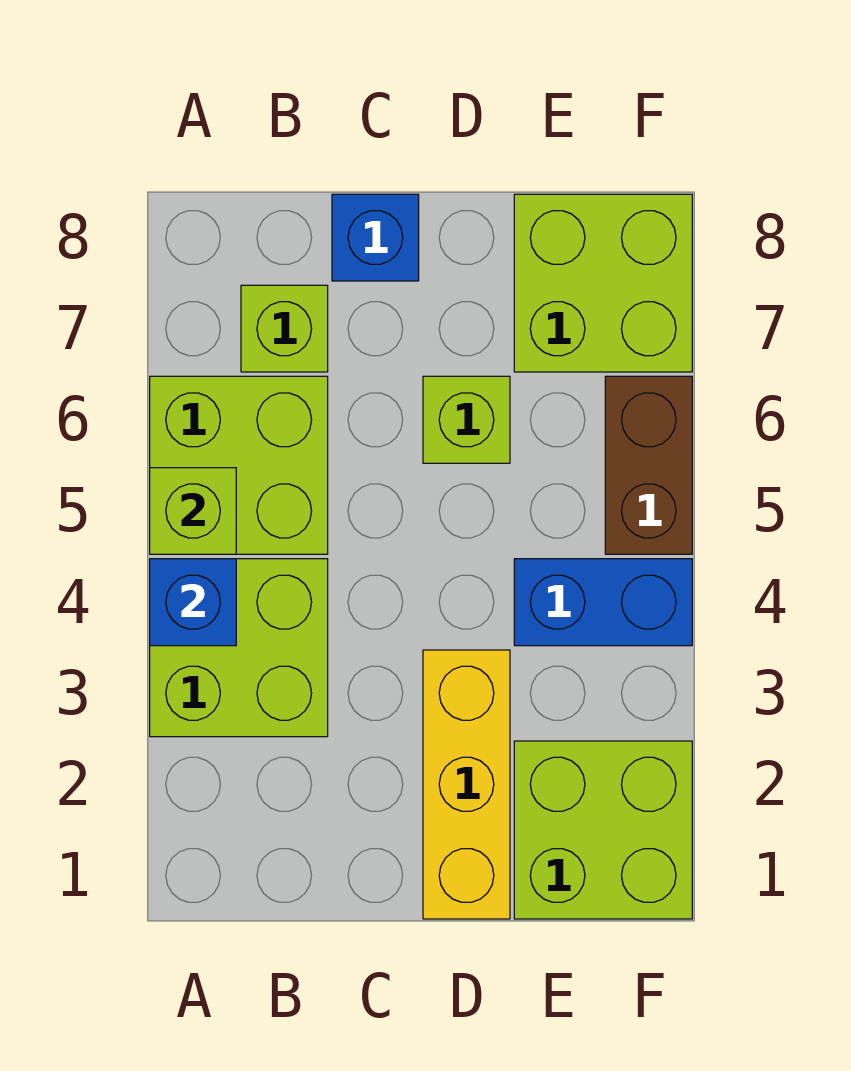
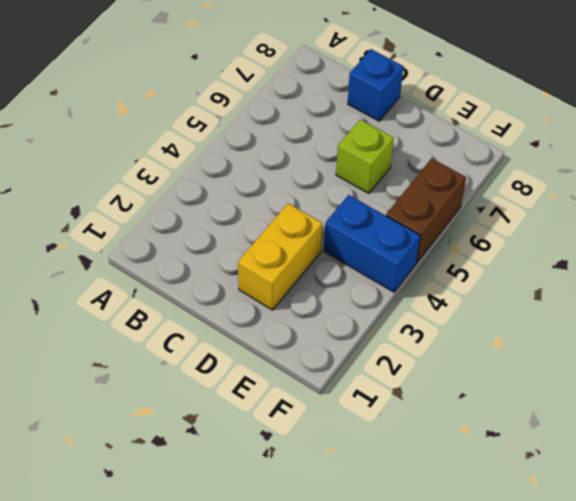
yellow 1x2 brick [238,203,322,310] -> yellow 1x3 brick [423,650,510,919]
none -> lime 2x2 brick [150,559,328,737]
none -> lime 2x2 brick [150,376,328,554]
none -> lime 1x1 brick [241,285,328,372]

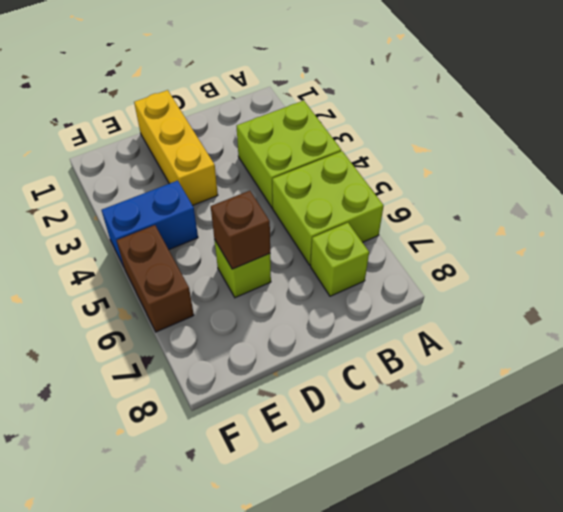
brown 1x1 brick [211,191,270,269] -> none
none -> blue 1x1 brick [332,194,419,281]
none -> lime 2x2 brick [514,741,692,919]
none -> lime 2x2 brick [514,194,692,372]

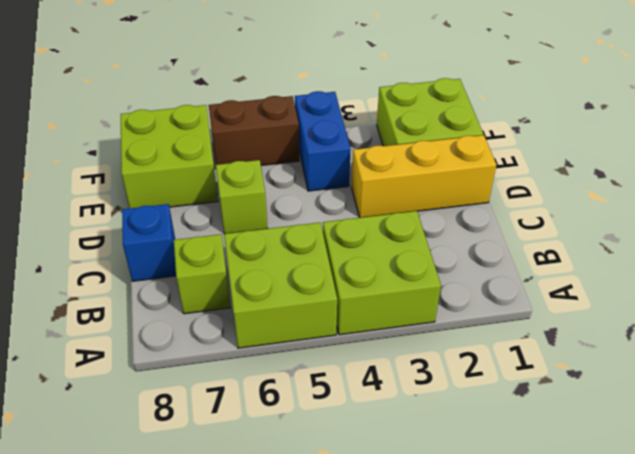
none -> blue 1x1 brick [150,559,236,646]
none -> lime 1x1 brick [150,468,236,554]

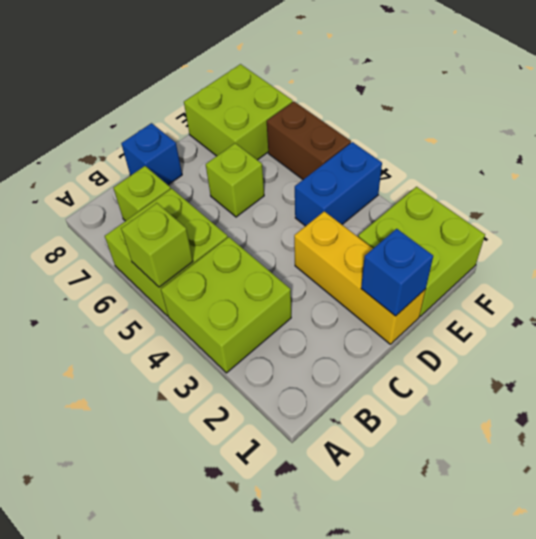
blue 1x1 brick [361,229,433,316] -> blue 1x1 brick moved to [150,559,236,646]

